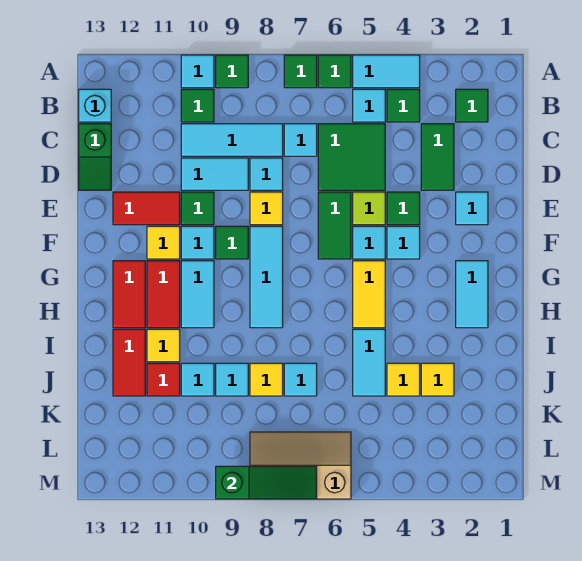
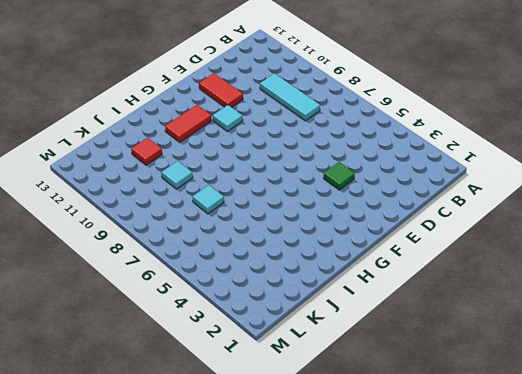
none -> cyan 1x2 tile [353,55,420,88]
none -> green 1x1 tile [318,55,351,88]
none -> green 1x1 tile [284,55,317,88]
none -> green 1x1 tile [216,55,248,88]

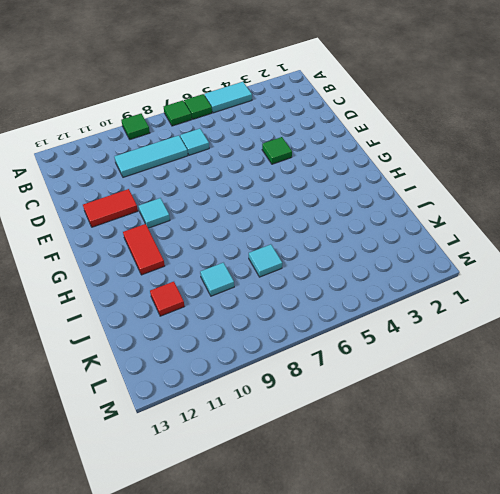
none -> cyan 1x1 tile [181,55,214,88]
none -> green 1x1 tile [456,89,488,122]
none -> green 1x1 tile [387,89,420,122]
none -> cyan 1x1 tile [353,89,385,122]

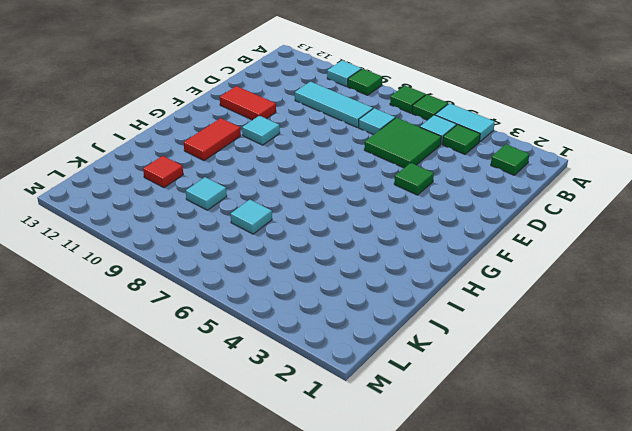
none -> green 1x1 tile [181,89,214,122]
none -> cyan 1x1 brick [79,89,111,122]
none -> green 1x2 tile [421,124,454,190]
none -> green 1x2 slope [79,124,111,190]

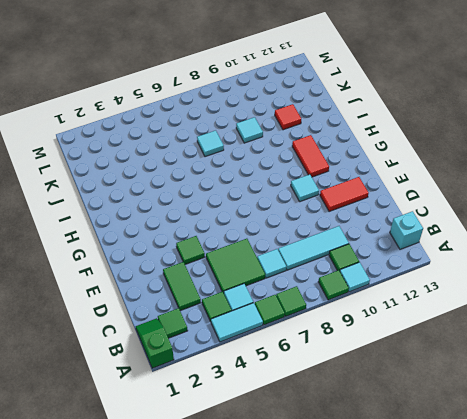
green 1x2 slope [136,318,174,368] -> green 1x2 slope moved to [79,124,111,190]
none -> cyan 1x1 tile [250,158,283,190]
none -> cyan 1x2 tile [181,158,248,190]
none -> cyan 1x1 tile [456,192,488,225]
none -> lime 1x1 tile [353,192,385,225]

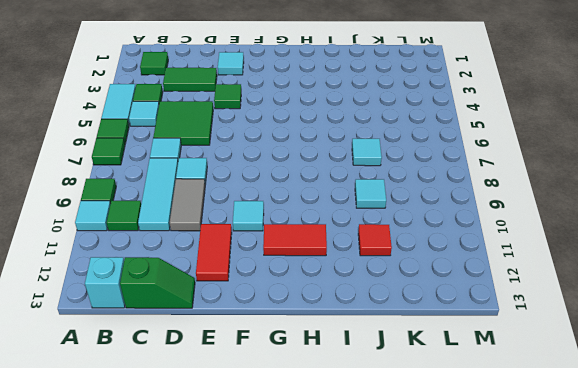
grey 1x2 tile [170,179,205,231] -> cyan 1x2 tile [181,158,248,190]
none -> lime 1x1 tile [353,192,385,225]
none -> green 1x2 tile [318,192,351,259]
none -> yellow 1x1 tile [250,192,283,225]
none -> green 1x1 tile [181,192,214,225]

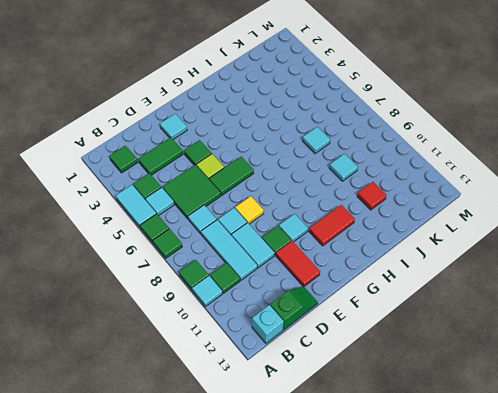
none -> cyan 1x1 tile [387,226,420,259]
none -> cyan 1x1 tile [353,226,385,259]
none -> cyan 1x3 tile [250,226,283,328]
none -> green 1x1 tile [216,226,248,259]

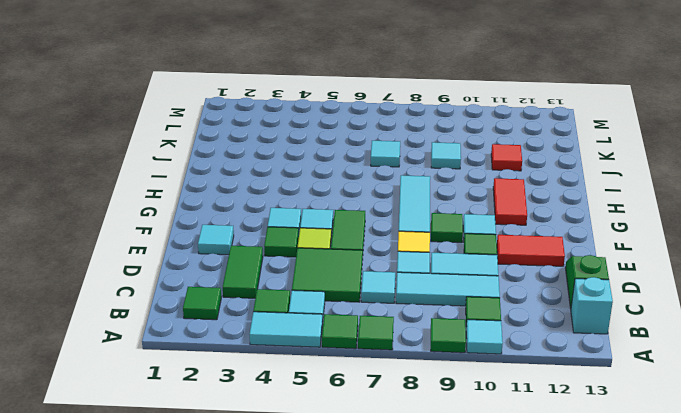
none -> yellow 1x1 tile [147,226,180,259]
none -> cyan 1x2 tile [456,261,488,328]
none -> yellow 1x2 tile [353,261,385,328]
none -> cyan 1x2 tile [181,261,214,328]

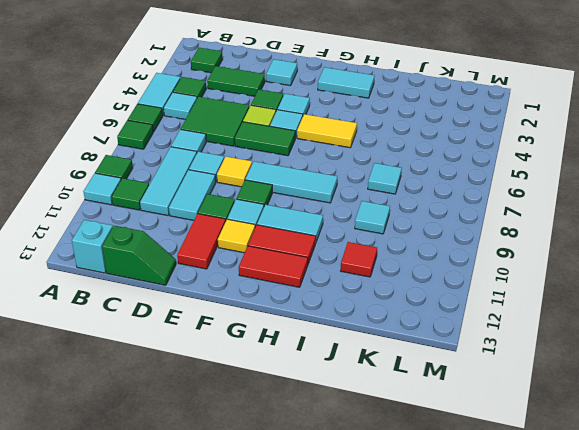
none -> cyan 1x2 tile [353,329,385,396]
none -> yellow 1x1 tile [147,329,180,362]
none -> red 1x2 tile [113,329,145,396]
none -> yellow 1x1 tile [421,363,454,396]

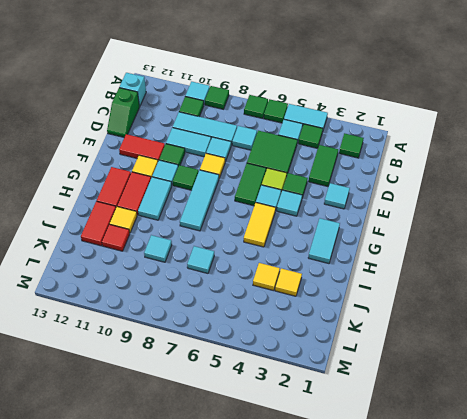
none -> cyan 1x2 tile [353,329,385,396]
none -> yellow 1x1 tile [250,363,283,396]
none -> cyan 1x1 tile [181,363,214,396]
none -> tan 2x3 slope [250,432,351,499]

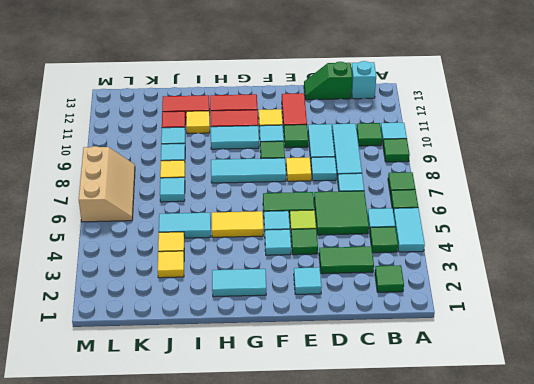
none -> green 1x3 slope [216,466,317,499]

